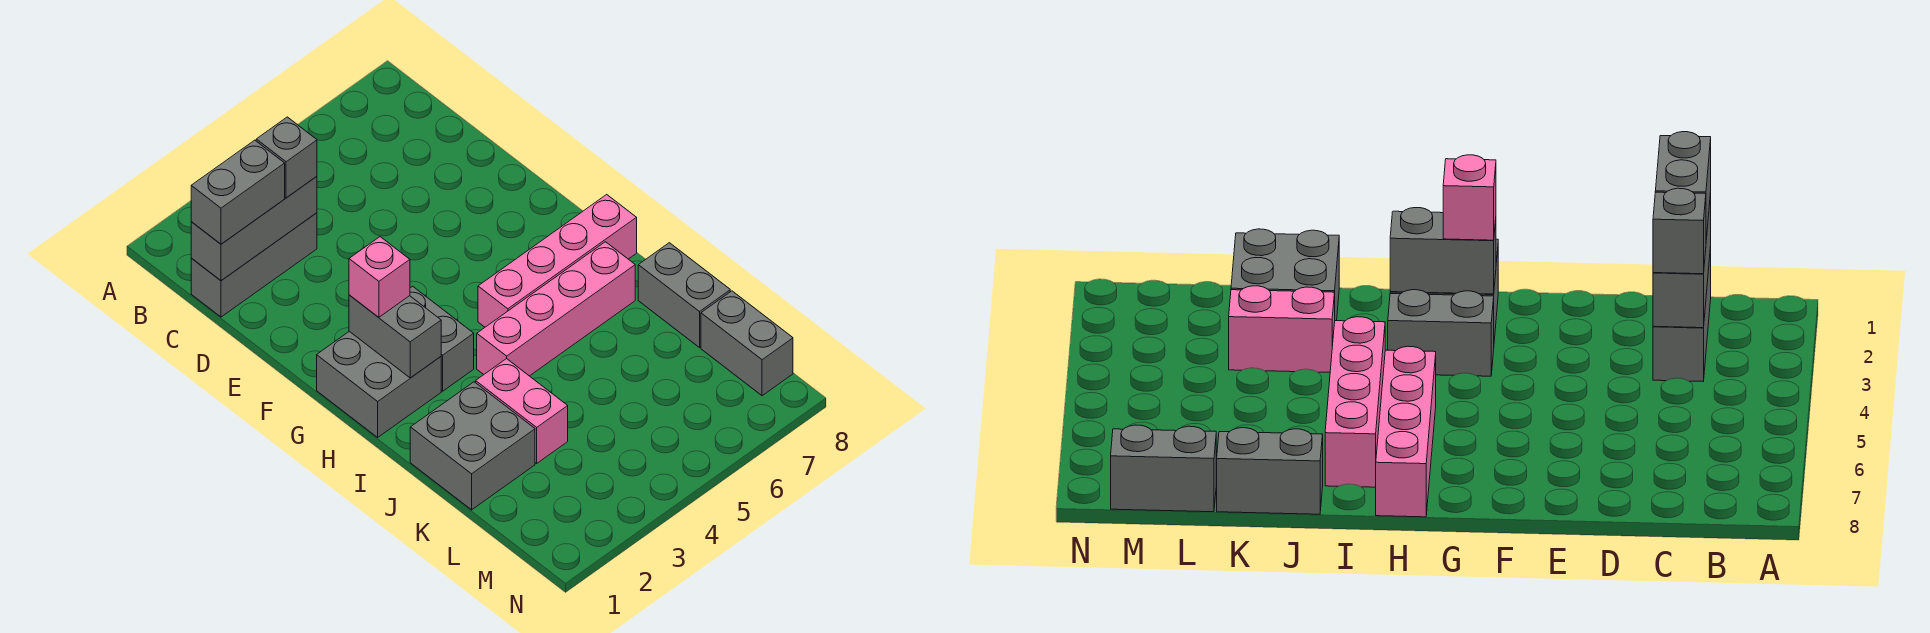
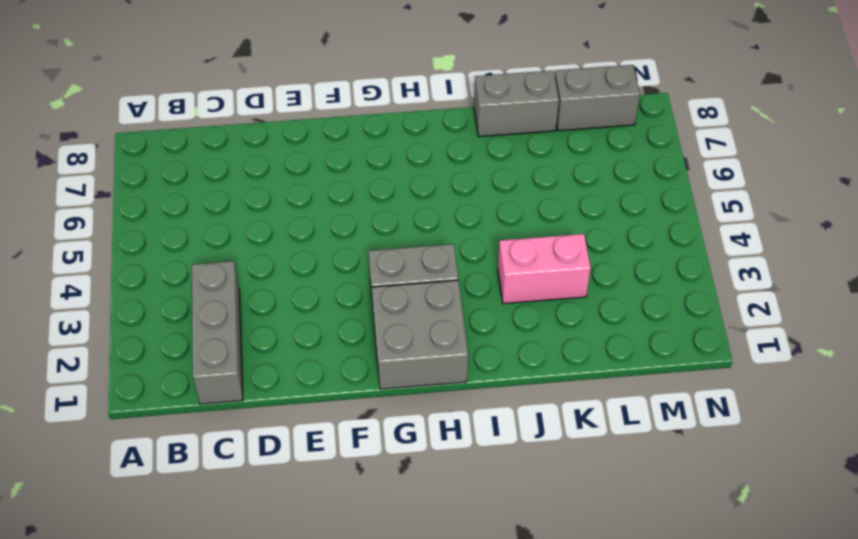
none -> pink 1x4 brick [478,195,637,327]
none -> pink 1x4 brick [477,242,635,376]
none -> grey 2x2 brick [410,382,535,510]

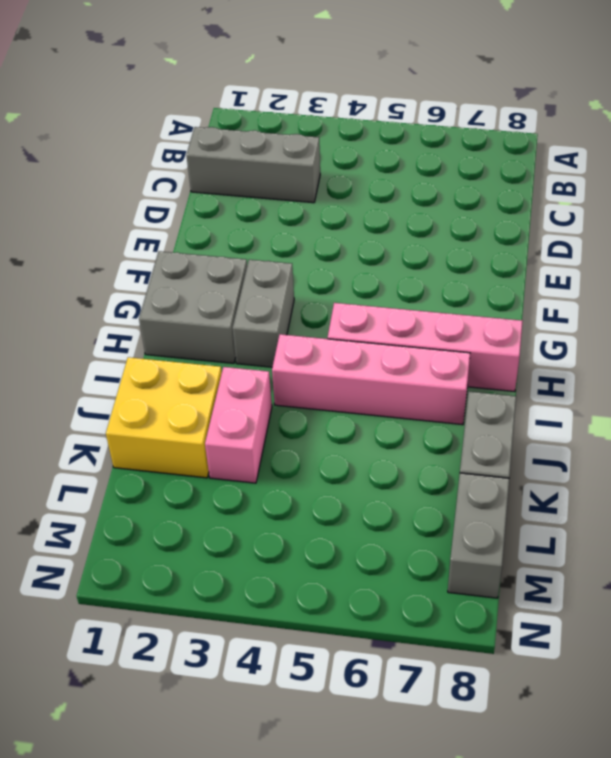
yellow 2x2 brick [106,357,222,478] -> grey 2x2 brick [410,382,535,510]
none -> grey 1x3 brick [191,176,317,280]
none -> grey 1x2 brick [349,295,441,378]
none -> grey 1x2 brick [191,140,285,244]

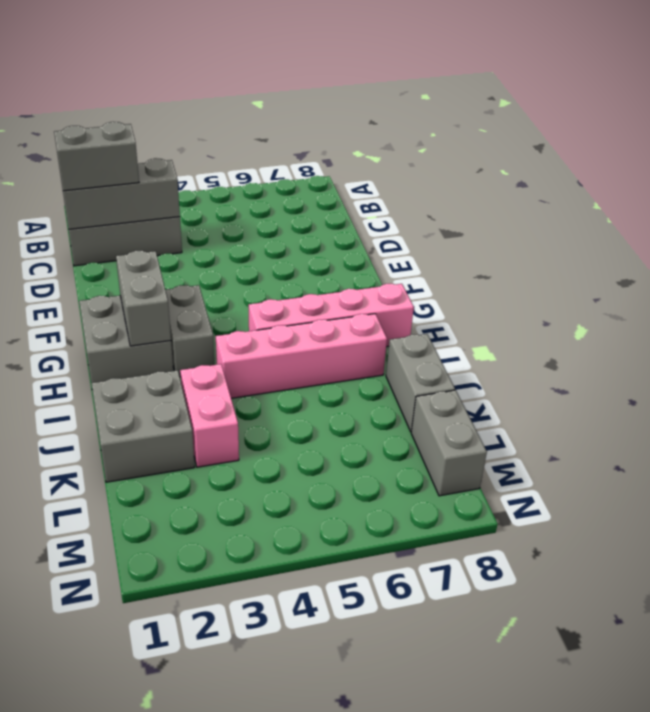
none -> grey 1x1 brick [256,117,317,198]
none -> pink 1x1 brick [349,237,410,317]

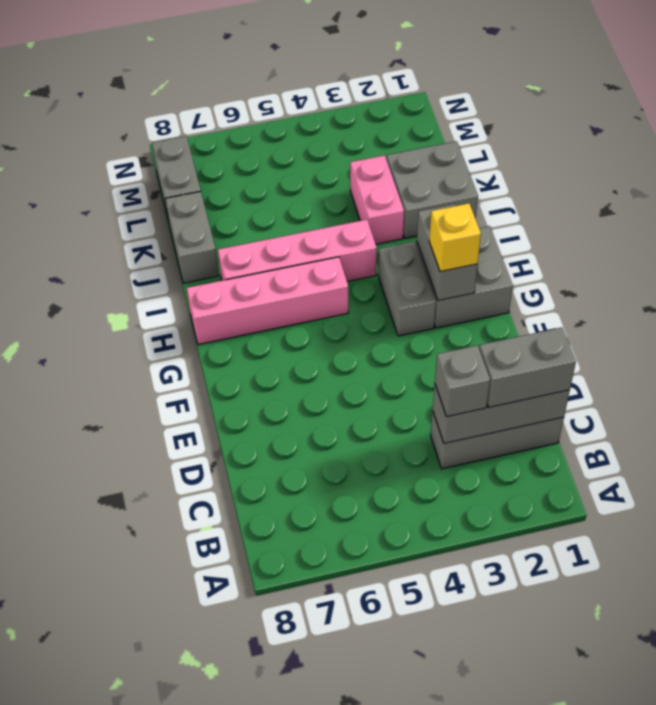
yellow 1x1 brick [429,203,481,272] -> pink 1x1 brick [349,237,410,317]

